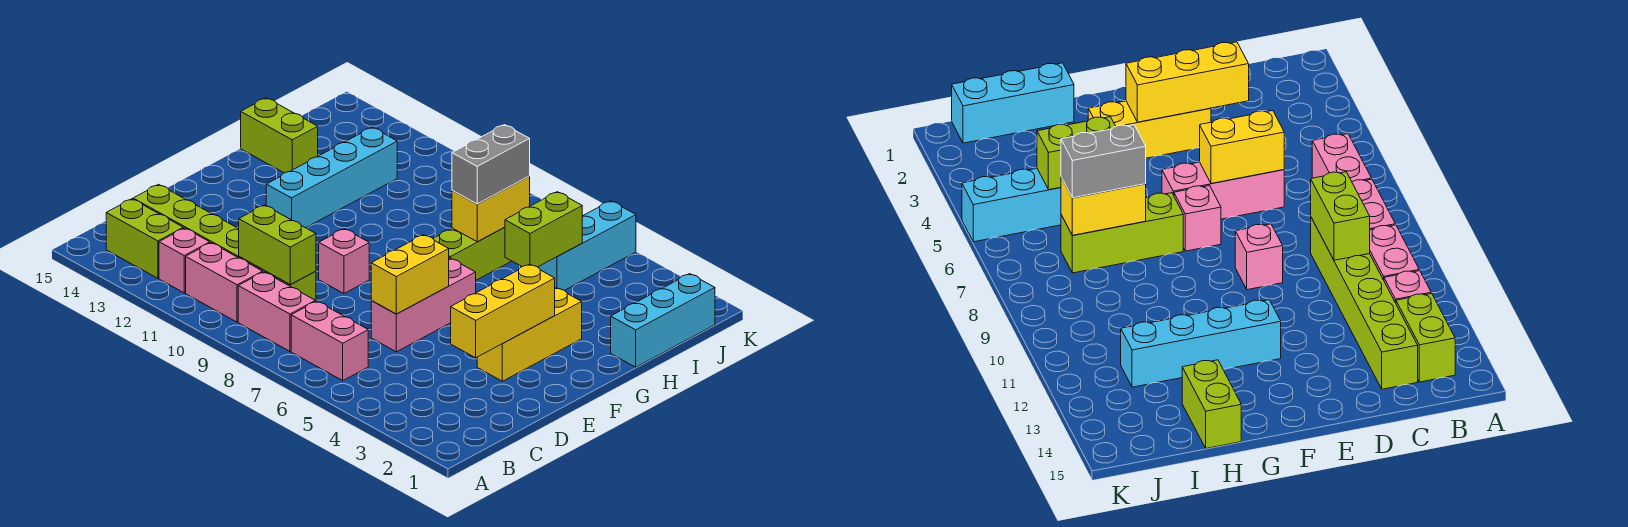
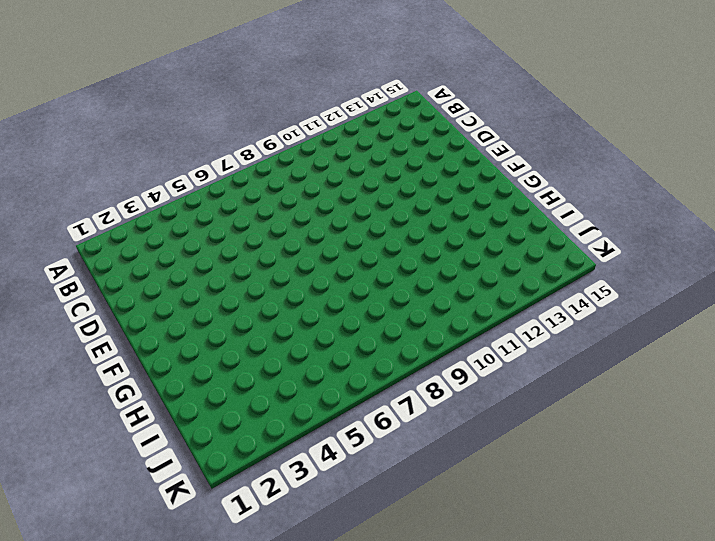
none -> pink 1x2 brick [291,301,368,380]
none -> pink 1x2 brick [238,272,315,351]
none -> pink 1x2 brick [186,243,263,322]

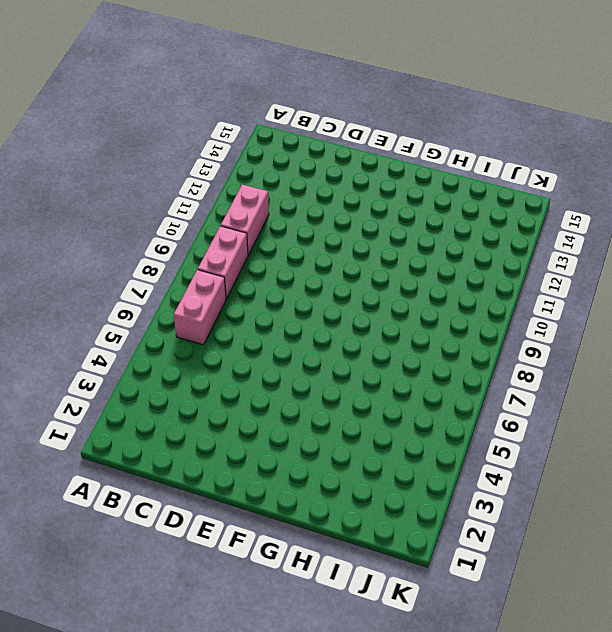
none -> pink 1x1 brick [159,228,210,293]
none -> lime 1x2 brick [106,199,183,278]
none -> lime 1x6 brick [133,184,316,302]

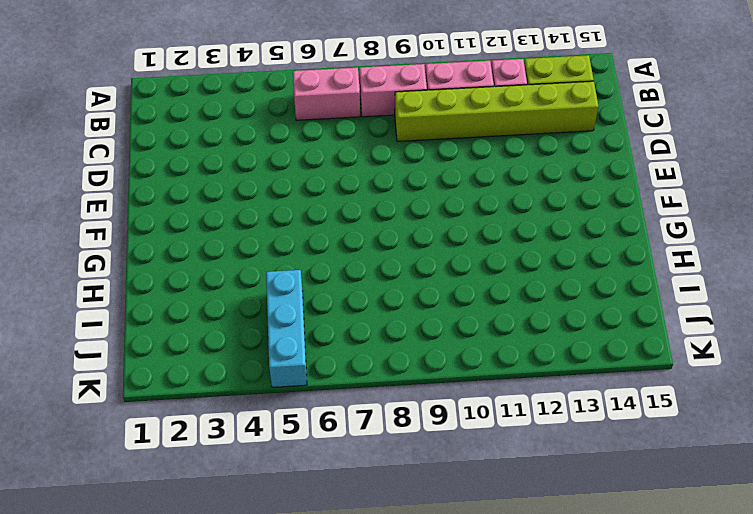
none -> pink 1x3 brick [371,258,476,352]
none -> yellow 1x3 brick [477,288,582,381]
none -> pink 1x1 brick [319,229,369,293]

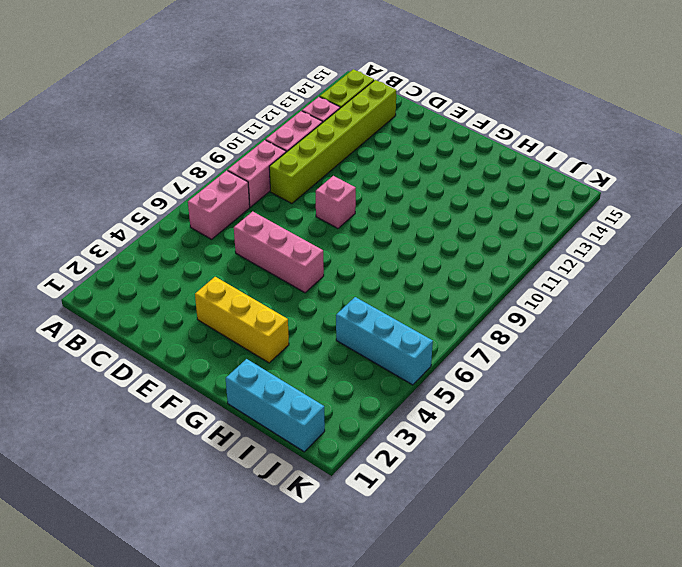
none -> pink 1x1 brick [1174,186,1221,251]
none -> cyan 1x4 brick [266,127,397,228]
none -> lime 1x3 brick [433,227,511,280]

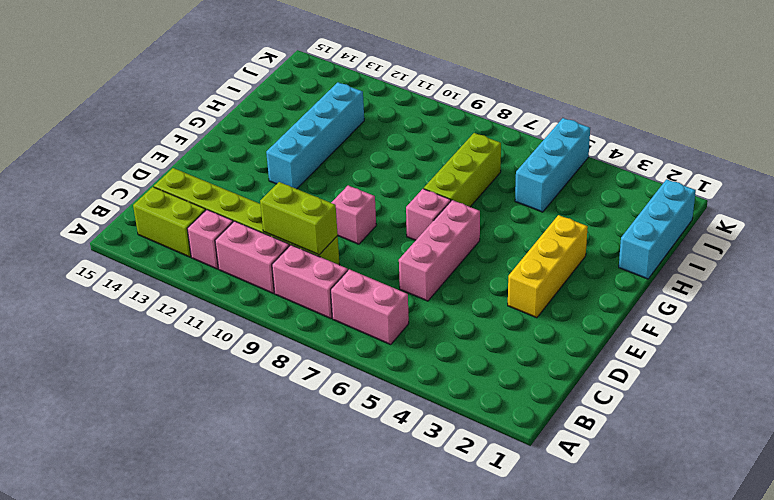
none -> lime 1x2 brick [241,98,318,173]
none -> yellow 1x3 brick [451,264,555,358]
none -> yellow 1x2 brick [371,235,449,314]

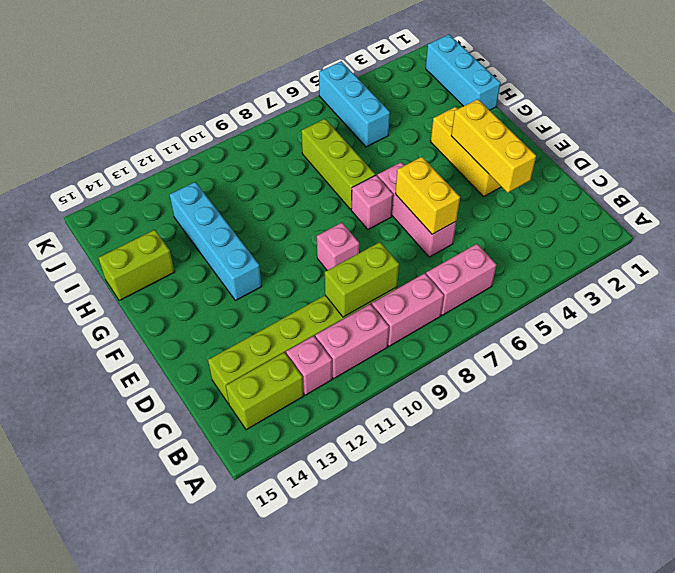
none -> lime 1x2 brick [505,192,582,267]
none -> yellow 1x2 brick [452,176,530,242]
none -> grey 1x2 brick [452,125,530,204]

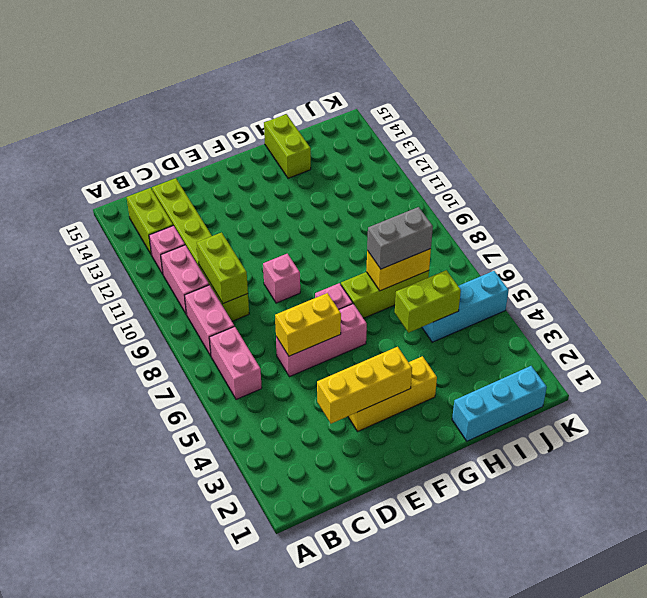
none -> cyan 1x4 brick [266,127,397,228]

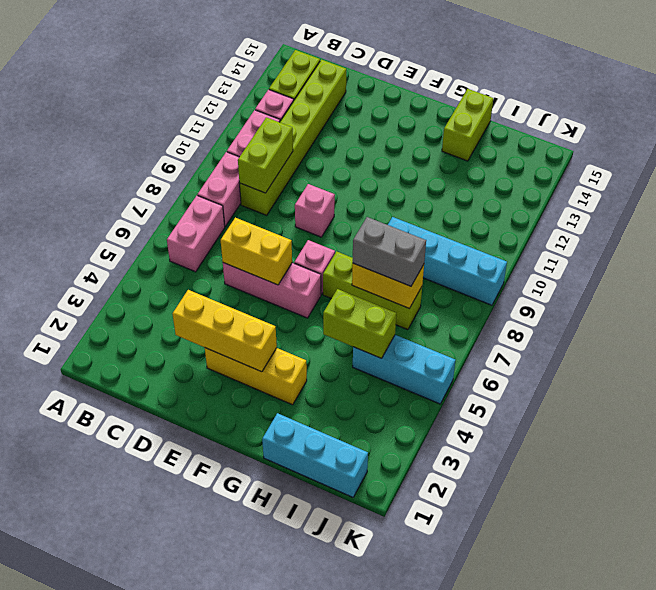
cyan 1x4 brick [388,217,507,305] -> cyan 1x4 brick moved to [266,127,397,228]

